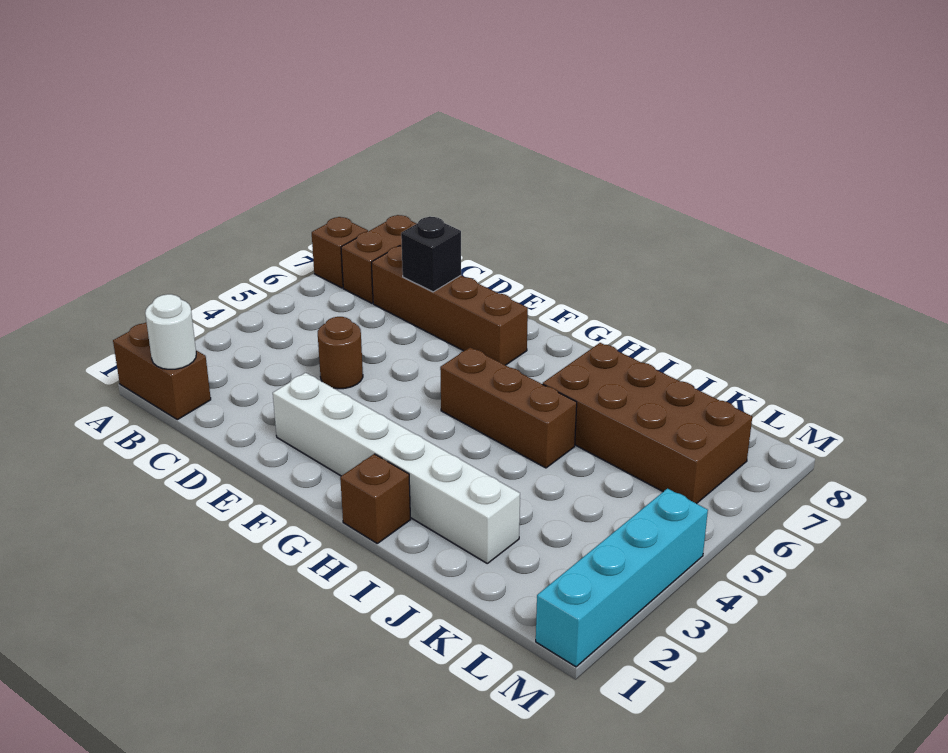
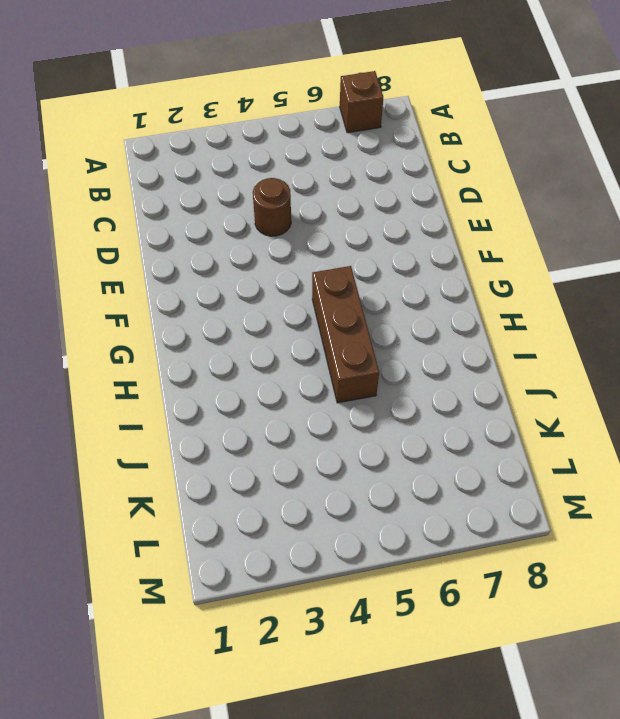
none -> brown 1x2 brick [113,322,211,420]
none -> brown 1x2 brick [341,215,417,303]
none -> brown 1x4 brick [371,246,528,365]

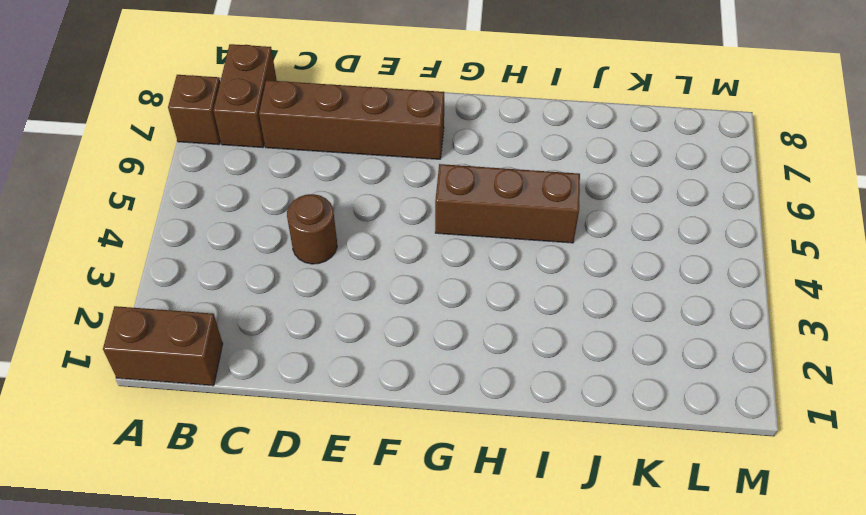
none -> white 1x6 brick [273,373,520,563]
none -> brown 1x1 brick [340,454,411,543]
none -> brown 2x4 brick [543,343,752,504]

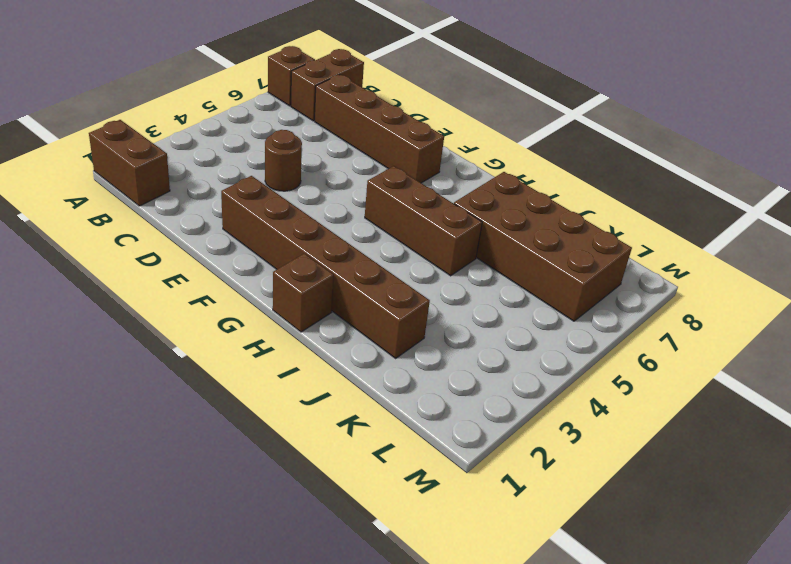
brown 1x6 brick [221,176,430,358] -> white 1x6 brick [273,373,520,563]
none -> cyan 1x4 brick [536,489,708,667]
none -> white 1x1 round brick [145,294,196,369]
none -> black 1x1 brick [401,217,461,292]

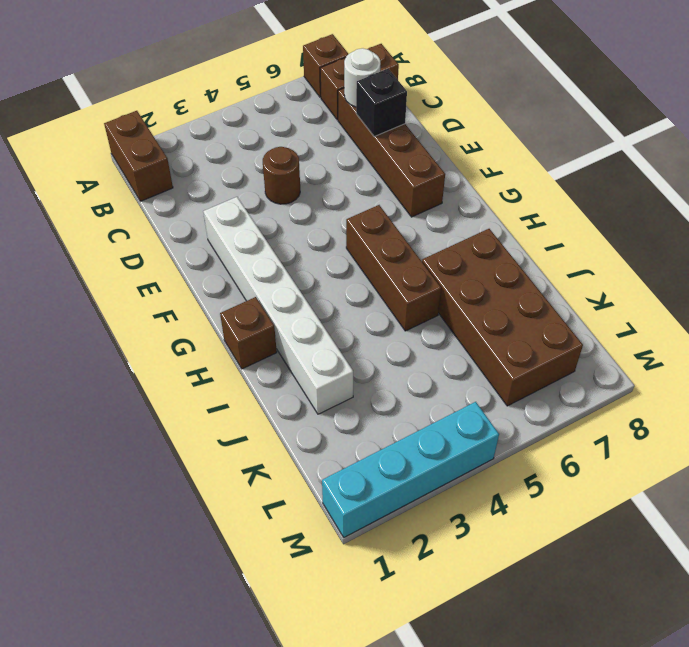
white 1x1 round brick [344,48,380,107] -> white 1x1 round brick moved to [145,294,196,369]

